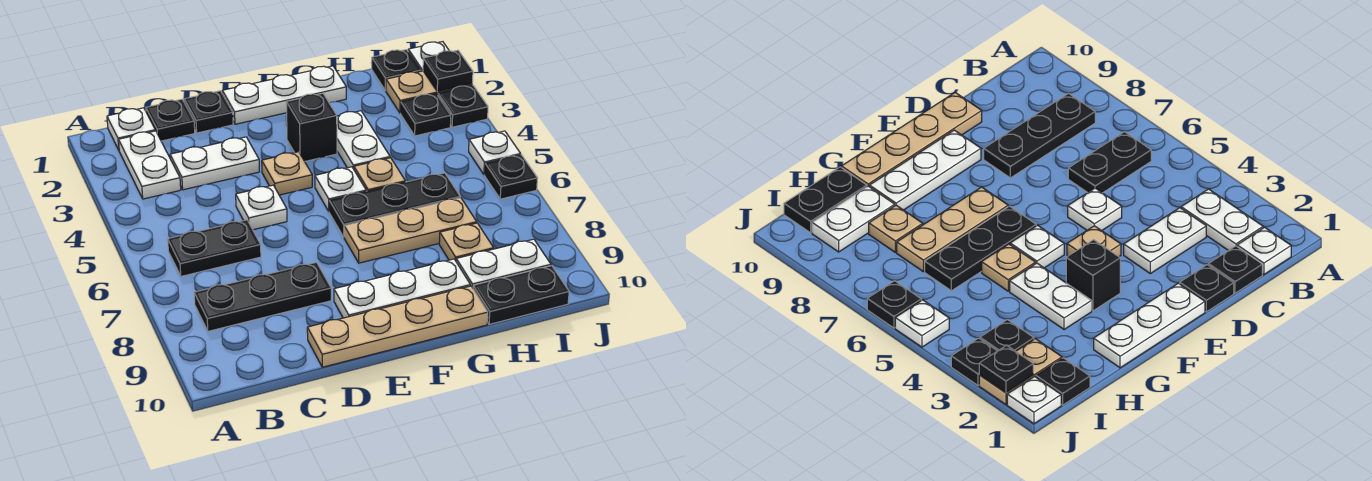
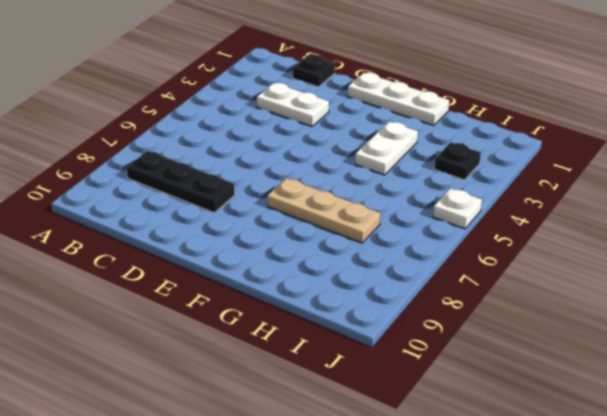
none -> white 1x1 plate [107,108,155,150]
none -> white 1x2 plate [119,131,181,199]
none -> black 1x2 plate [168,220,261,276]

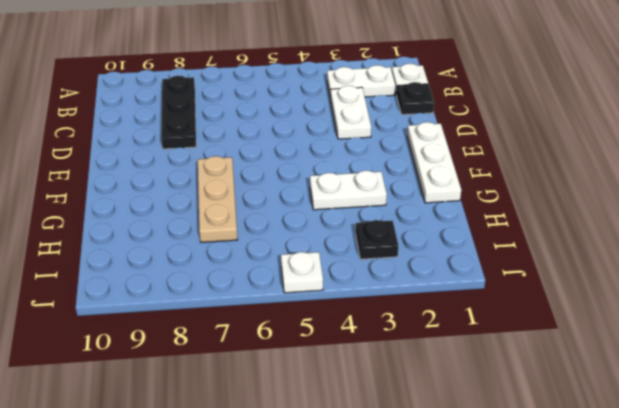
none -> black 1x2 plate [168,220,261,276]
none -> black 1x1 plate [184,91,233,133]
none -> white 1x1 plate [236,185,287,230]

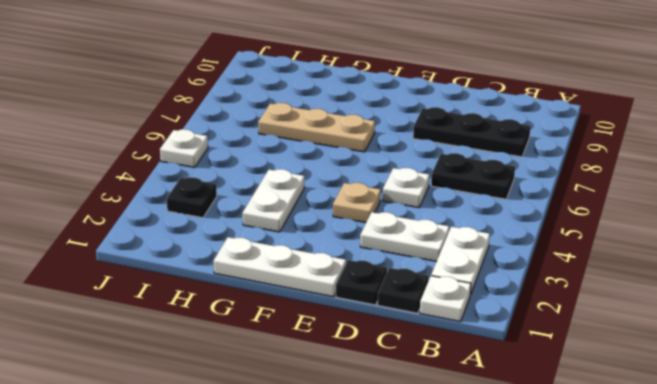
none -> tan 1x4 plate [307,286,488,367]
none -> white 1x3 plate [334,259,470,318]
none -> black 1x1 brick [286,93,337,161]

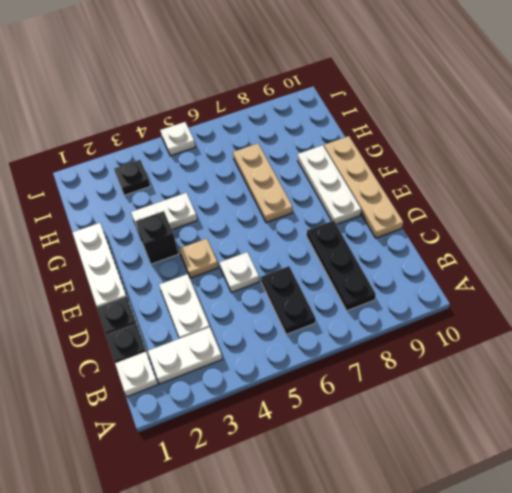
none -> white 1x1 plate [315,167,366,211]
none -> black 1x3 plate [329,173,460,237]
none -> tan 1x1 plate [354,158,405,191]

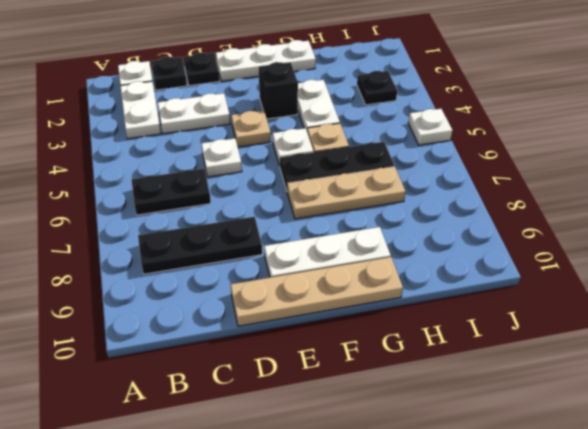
none -> tan 1x1 plate [439,223,494,261]
none -> white 1x2 plate [456,239,551,288]
none -> black 1x2 plate [473,266,569,324]

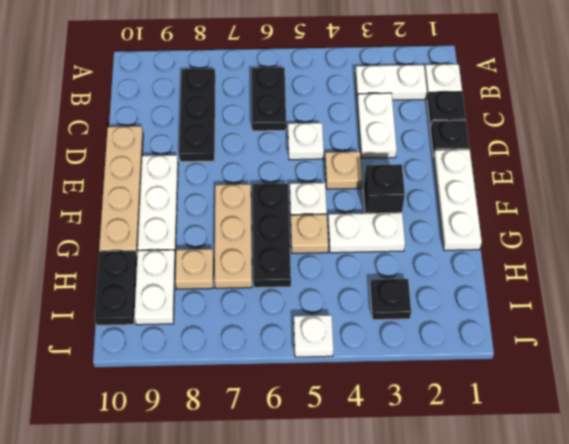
none -> black 1x1 plate [372,50,421,90]
none -> tan 1x2 plate [386,71,472,113]
none -> white 1x1 plate [408,42,449,71]

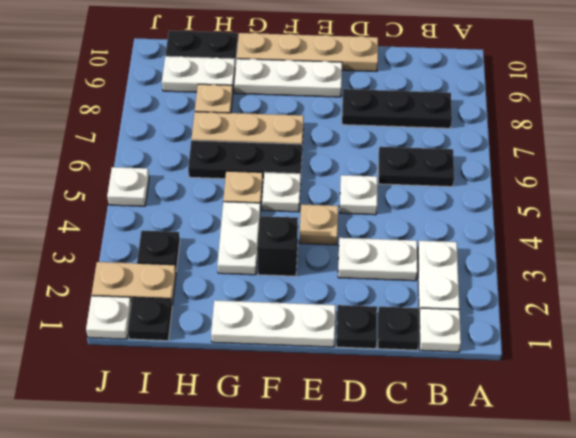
none -> black 1x1 plate [438,85,488,127]
none -> black 1x1 plate [485,155,537,199]
none -> black 1x1 plate [423,50,473,92]

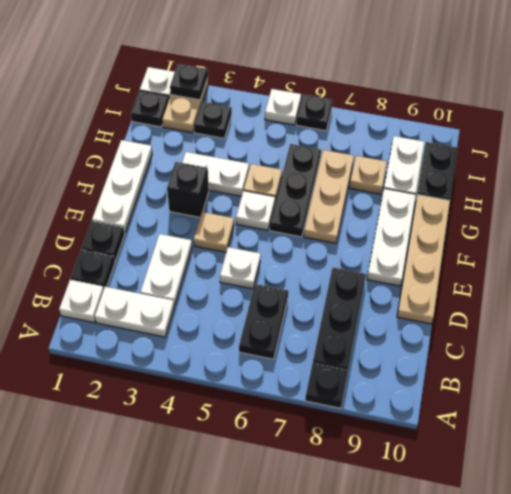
black 1x1 plate [305,363,348,408] -> black 1x1 plate moved to [438,85,488,127]

